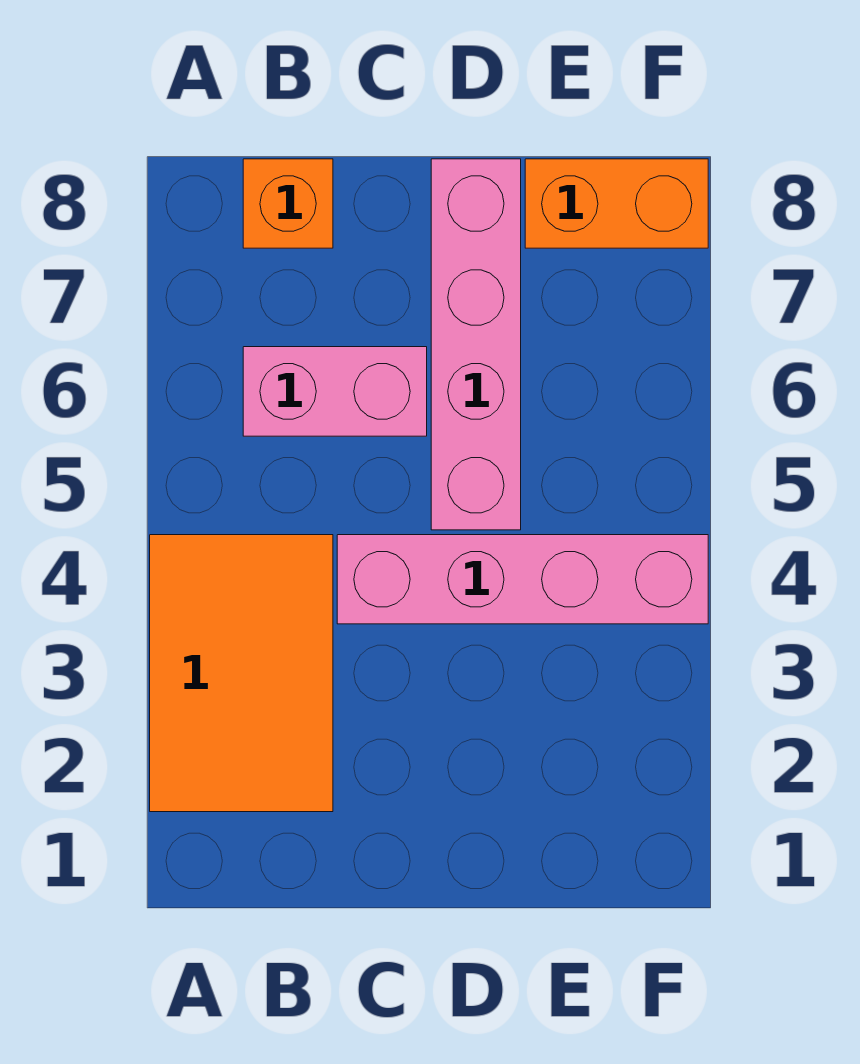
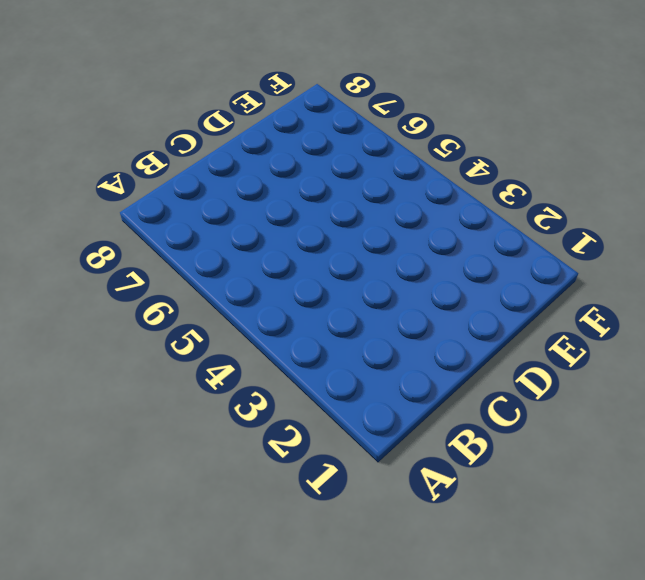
none -> orange 2x3 tile [150,535,333,812]
none -> pink 1x2 brick [243,347,427,436]

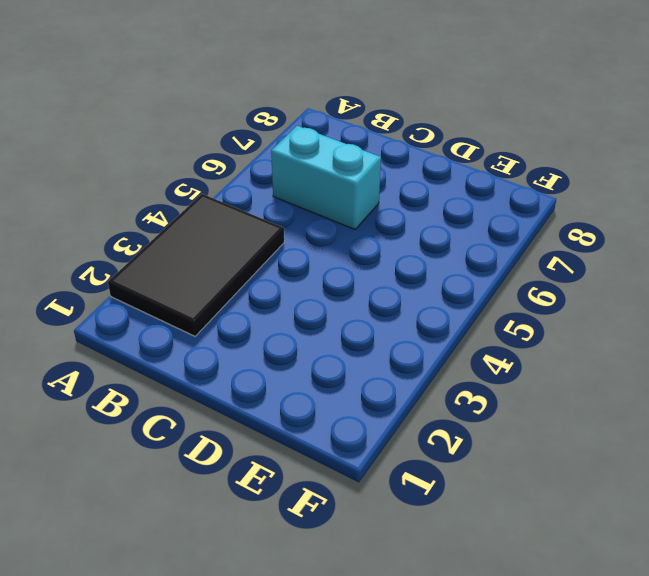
black 2x3 tile [108,194,284,336] -> orange 2x3 tile [150,535,333,812]
cyan 1x2 brick [271,126,381,229] -> pink 1x2 brick [243,347,427,436]
none -> orange 1x1 brick [243,159,333,248]
none -> pink 1x4 brick [337,535,708,624]

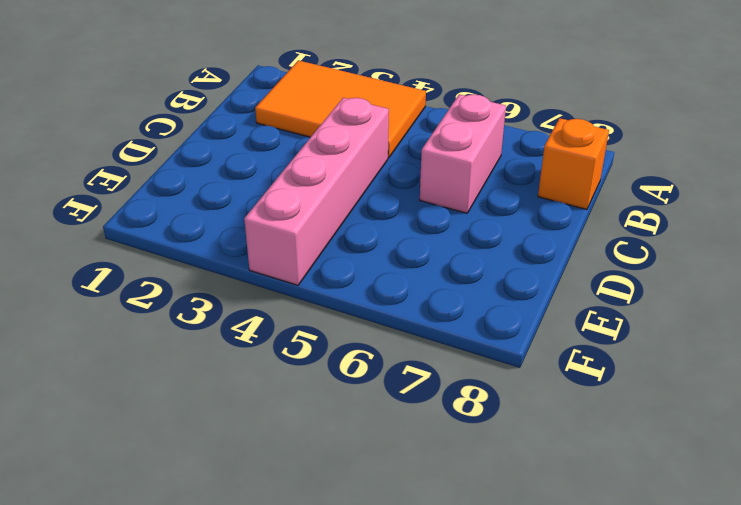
none -> pink 1x4 brick [431,159,521,530]
none -> orange 1x2 brick [525,159,708,248]

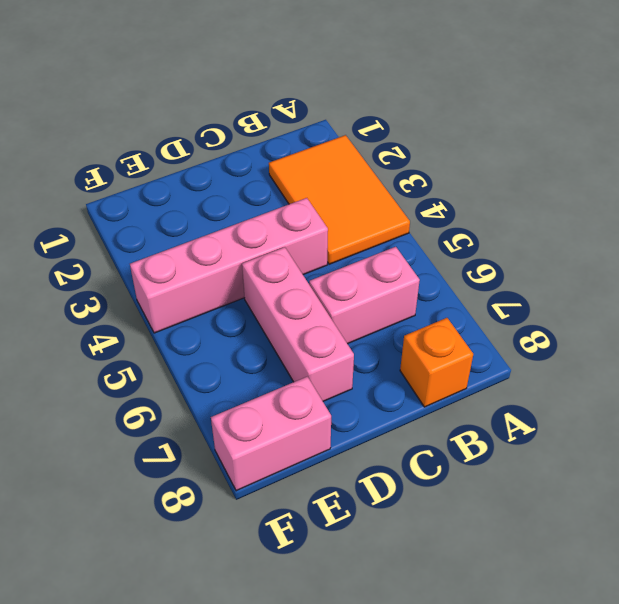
pink 1x3 brick [242,247,354,401] -> pink 1x4 brick [431,159,521,530]
pink 1x2 brick [211,377,331,491] -> orange 1x2 brick [525,159,708,248]

